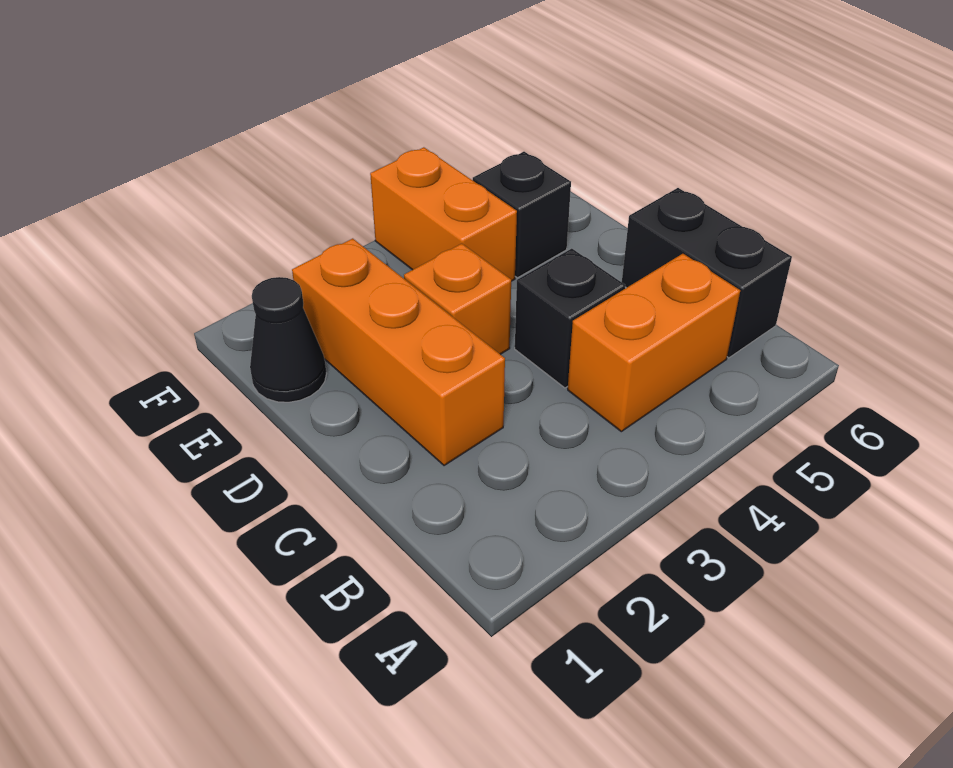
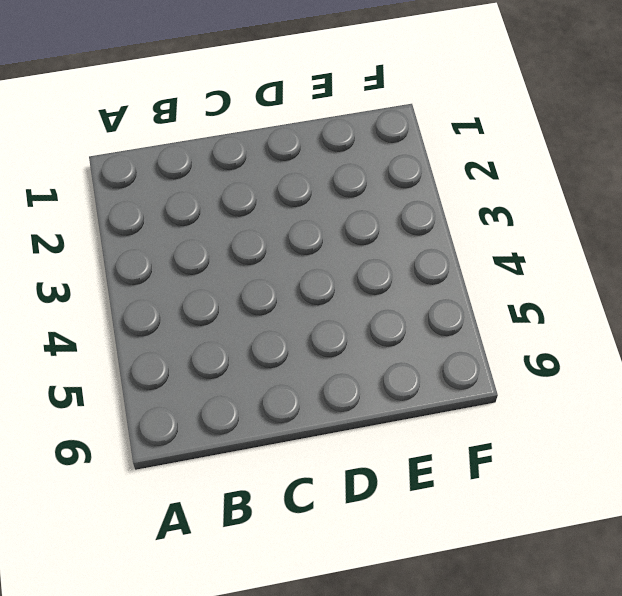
none -> orange 1x2 brick [568,254,740,432]
none -> black 1x2 brick [622,188,792,358]

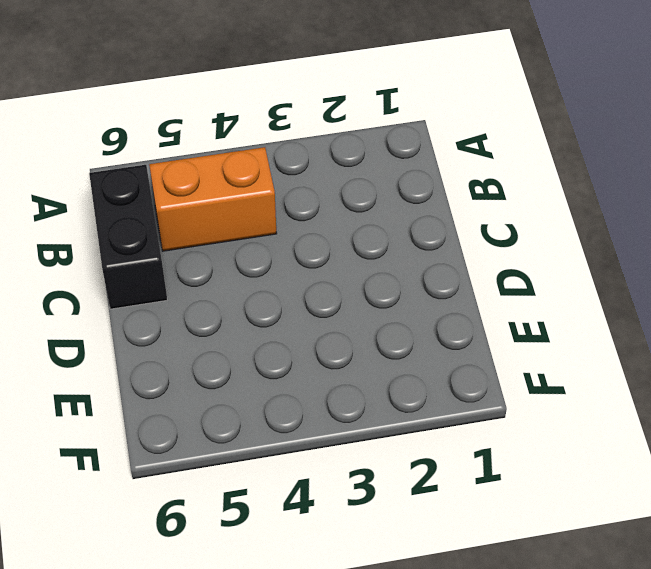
none -> orange 1x3 brick [292,239,505,466]
none -> black 1x1 brick [515,249,625,388]

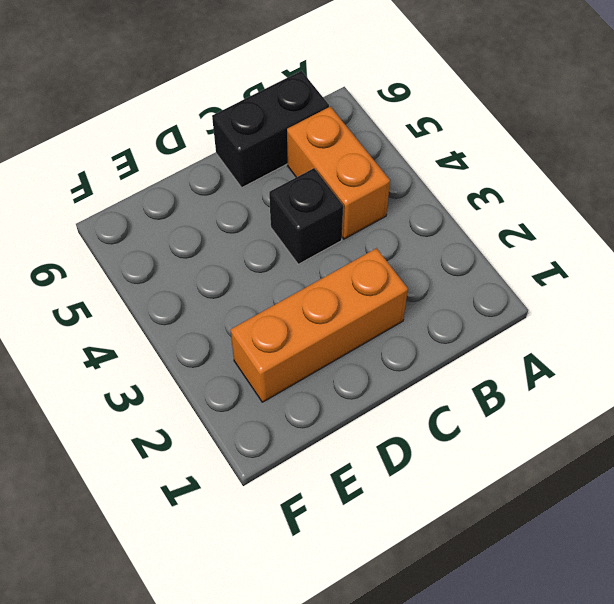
none -> orange 1x1 brick [404,244,511,354]
none -> black 1x1 cone [250,277,327,402]

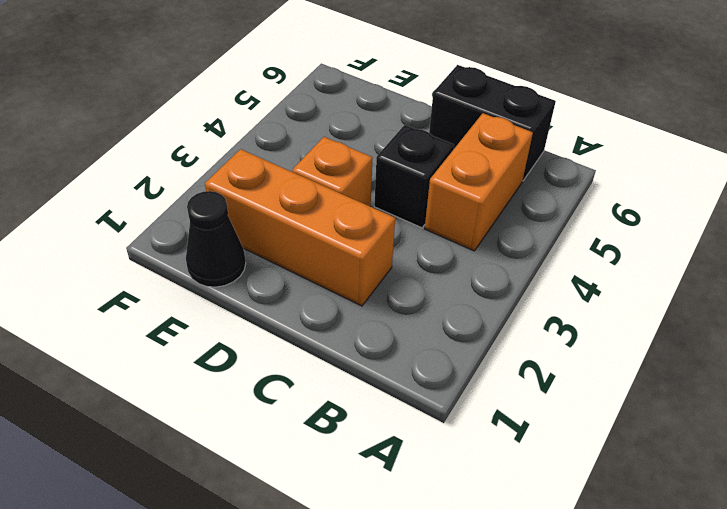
none -> orange 1x2 brick [370,147,517,281]
none -> black 1x1 brick [473,152,571,278]

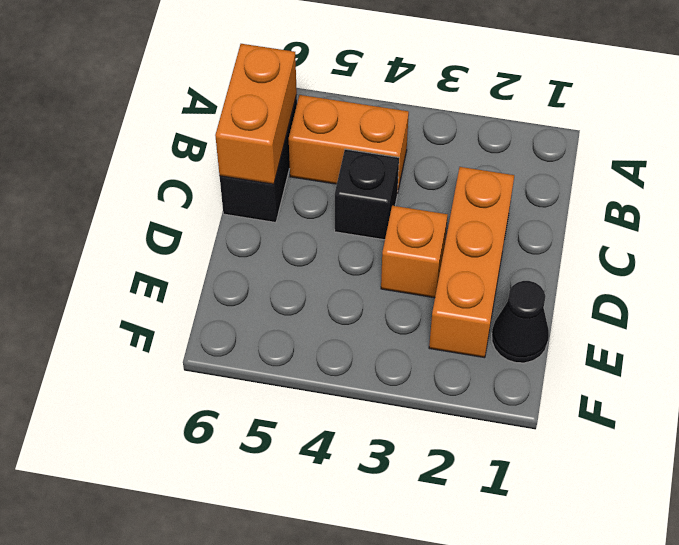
orange 1x2 brick [215,44,297,184] -> orange 1x2 brick moved to [370,147,517,281]
none -> black 1x1 brick [473,152,571,278]

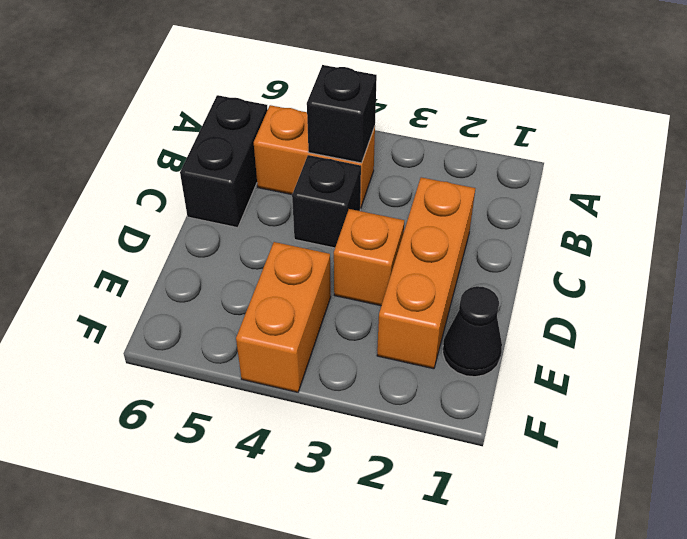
black 1x1 brick [307,65,377,163] -> black 1x1 brick moved to [473,152,571,278]

